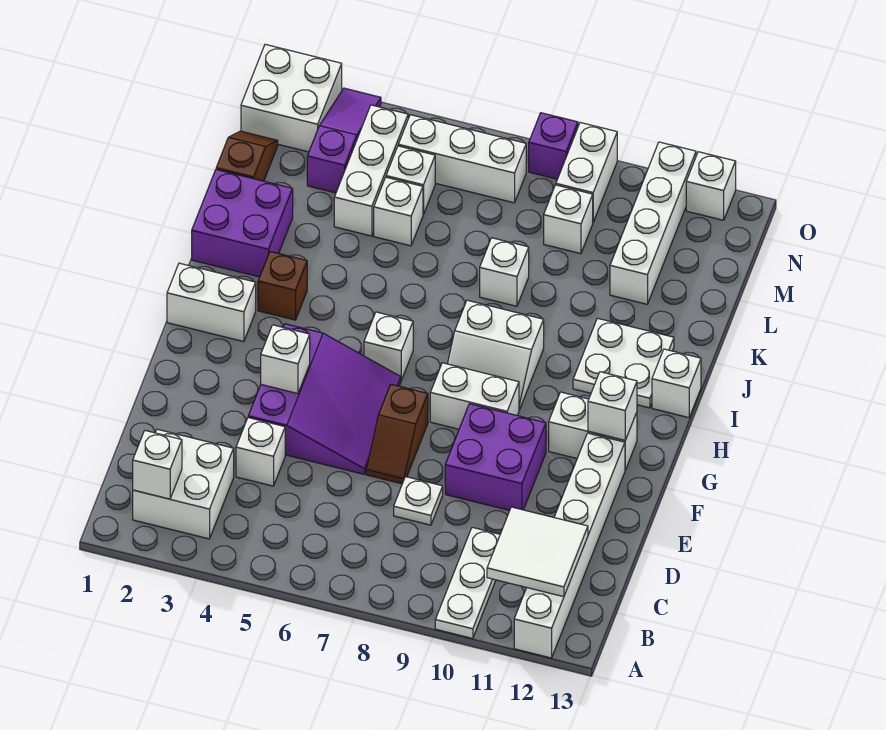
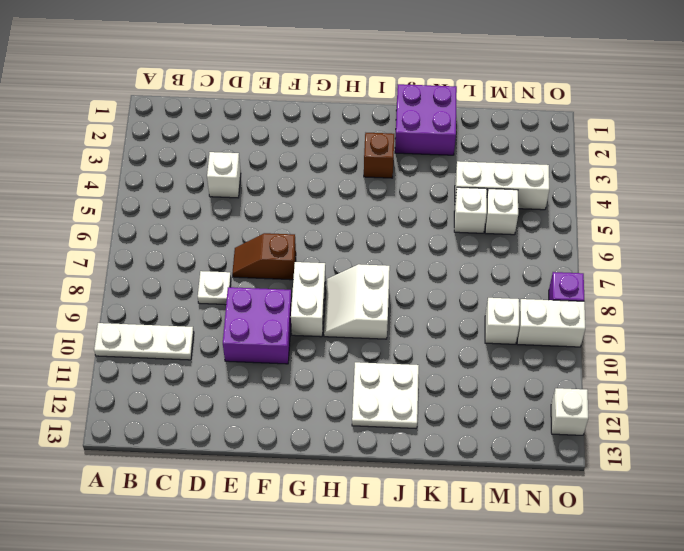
none -> white 1x6 brick [514,433,625,658]
none -> white 2x2 brick [133,429,234,539]
none -> purple 3x3 slope [248,324,401,474]
none -> white 1x2 brick [549,392,637,470]

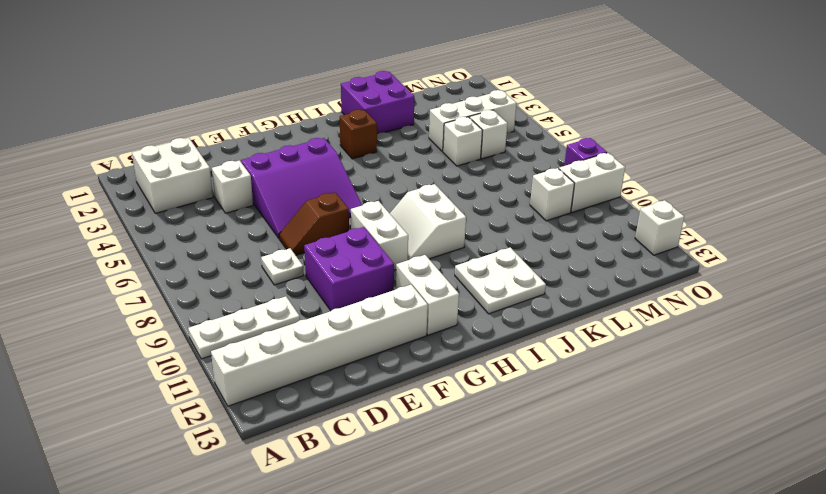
none -> white 1x2 brick [167,263,256,342]
none -> white 1x1 brick [364,312,413,380]
none -> white 1x1 brick [652,349,701,418]
none -> white 1x1 brick [480,238,529,306]

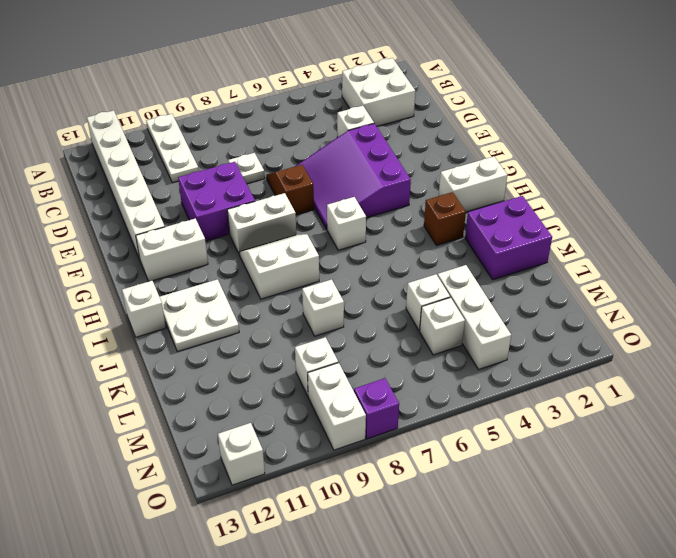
none -> brown 1x2 slope [216,131,278,181]
none -> white 1x4 brick [610,142,696,304]
none -> purple 1x3 slope [307,88,381,193]
none -> white 2x2 brick [241,44,342,152]

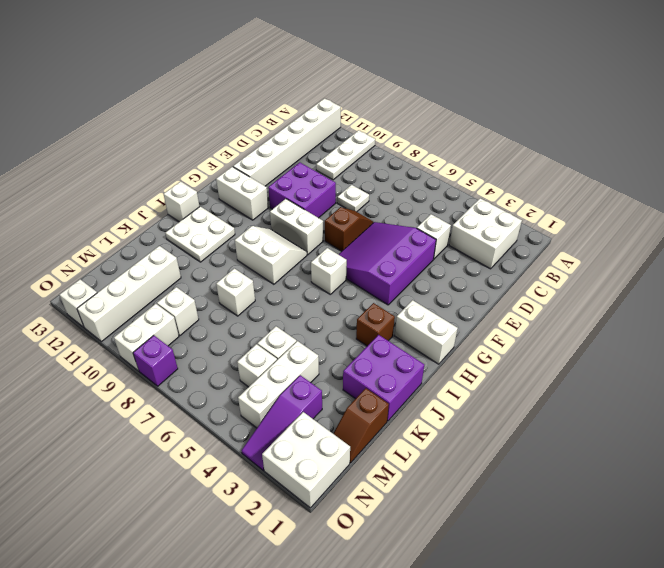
none -> white 1x3 brick [398,115,526,203]
none -> white 1x1 brick [133,431,182,499]
none -> white 2x2 tile [487,507,588,597]
none -> white 1x1 brick [261,325,310,393]

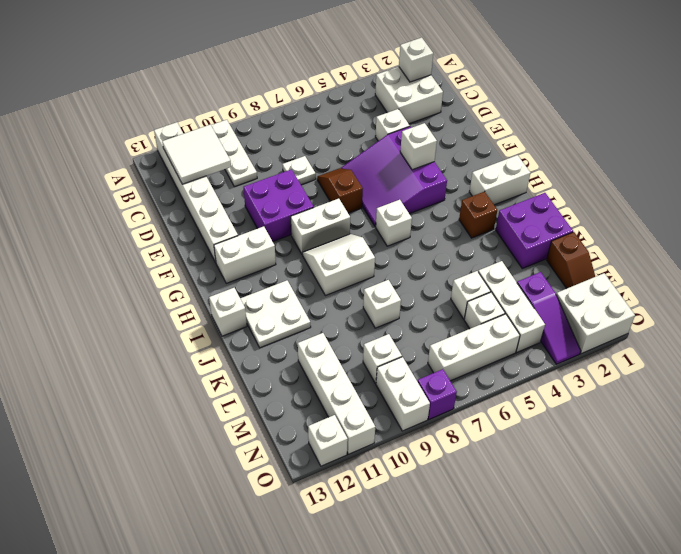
none -> white 1x1 brick [588,372,637,440]

